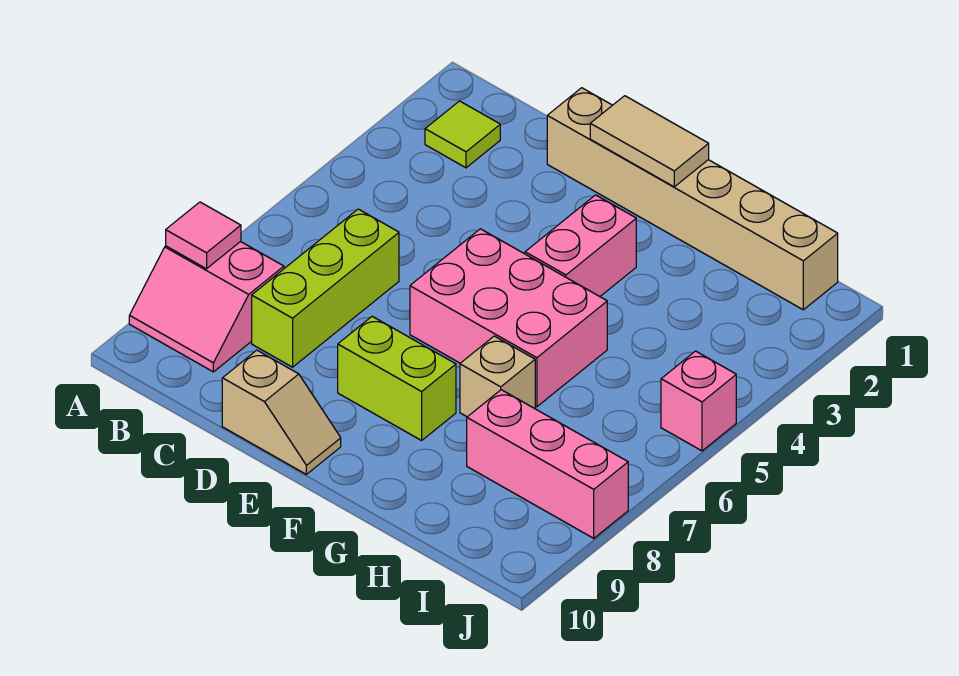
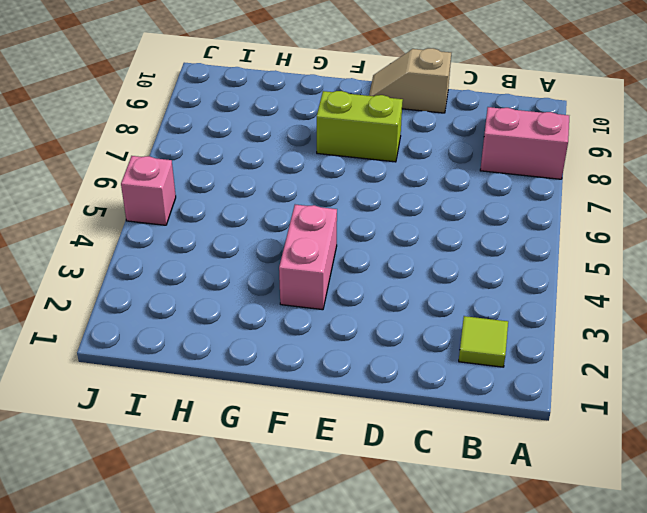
none -> lime 1x3 brick [252,209,399,367]
none -> tan 1x6 brick [547,88,838,310]
none -> pink 2x3 brick [410,229,607,407]

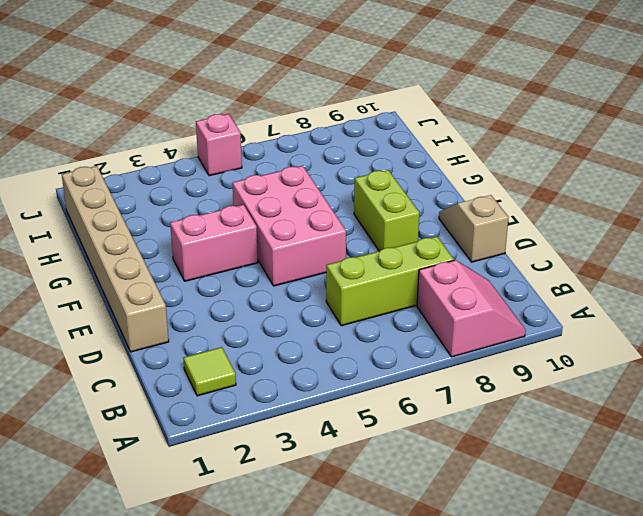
none -> tan 1x1 brick [460,336,535,417]
none -> pink 1x3 brick [467,390,628,538]
none -> pink 1x1 tile [166,202,241,269]

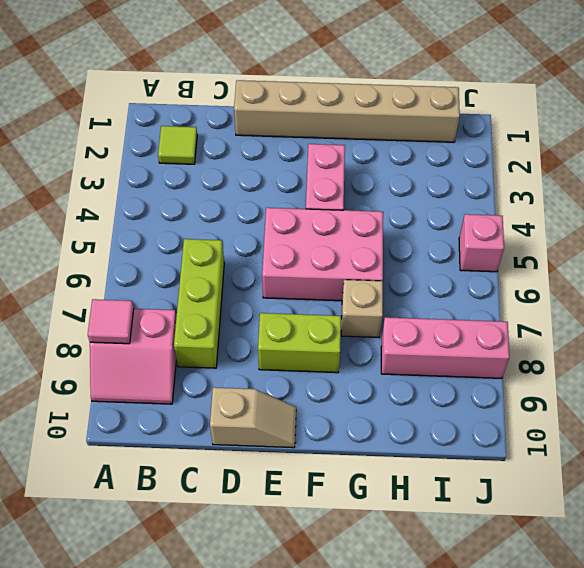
none -> tan 1x2 tile [590,96,709,187]

